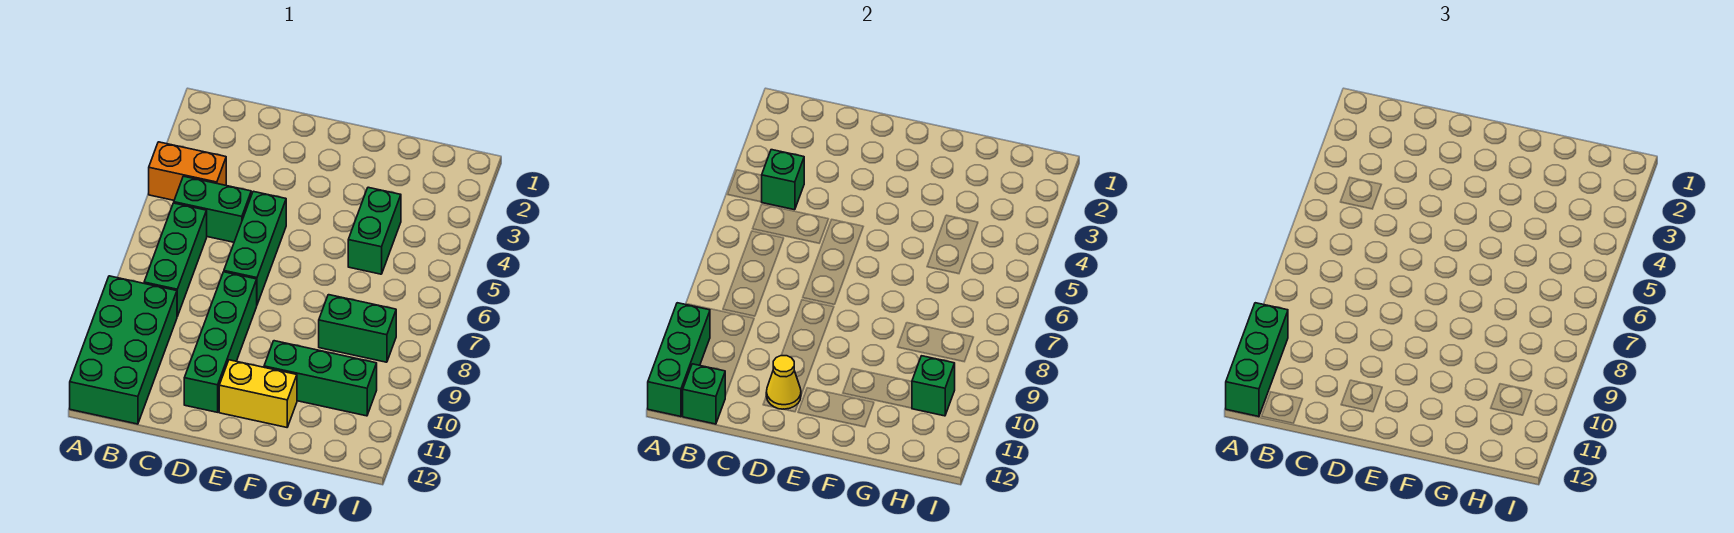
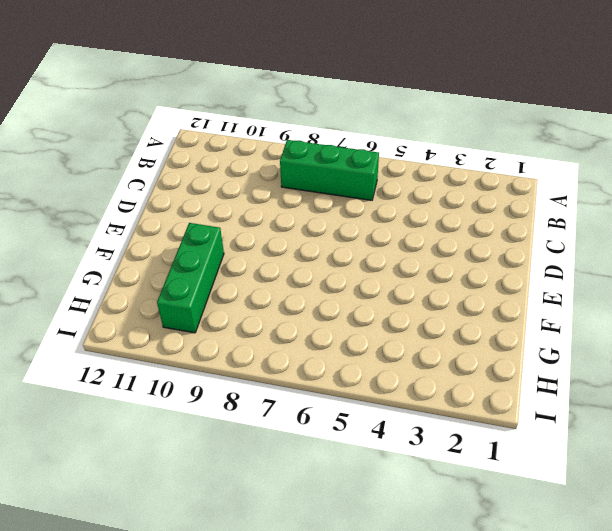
none -> orange 1x2 brick [149,142,226,200]
none -> green 2x4 brick [70,276,177,424]
none -> green 1x2 brick [174,176,251,242]

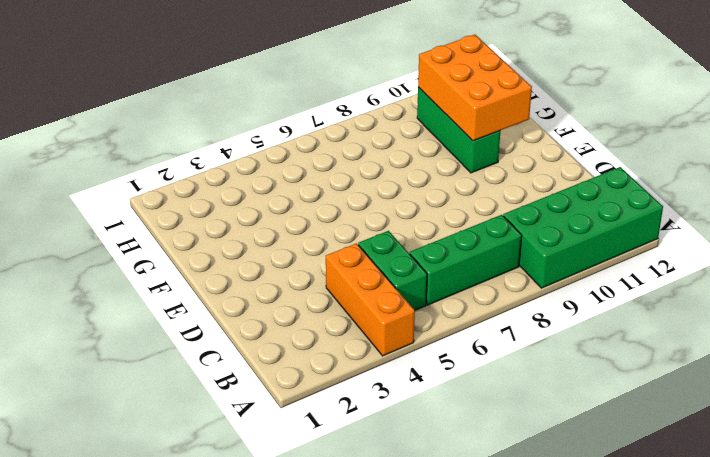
orange 1x3 brick [326,243,415,356] -> orange 1x2 brick [149,142,226,200]
orange 2x3 brick [418,35,532,141] -> green 1x1 brick [912,356,955,416]
none -> green 1x3 brick [224,191,286,304]
none -> green 1x4 brick [184,272,257,412]
none -> yellow 1x2 brick [219,360,297,427]

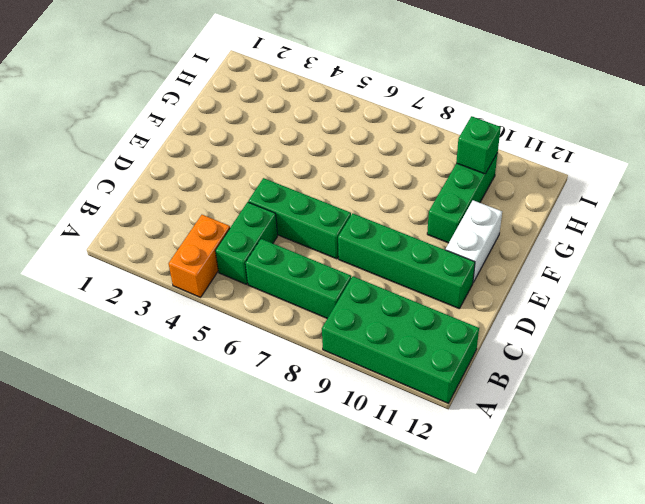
white 1x2 brick [446,200,502,282] -> yellow 1x2 brick [219,360,297,427]
none -> green 1x2 brick [348,187,401,274]
none -> green 1x2 brick [319,295,396,362]
none -> green 1x3 brick [648,303,710,417]

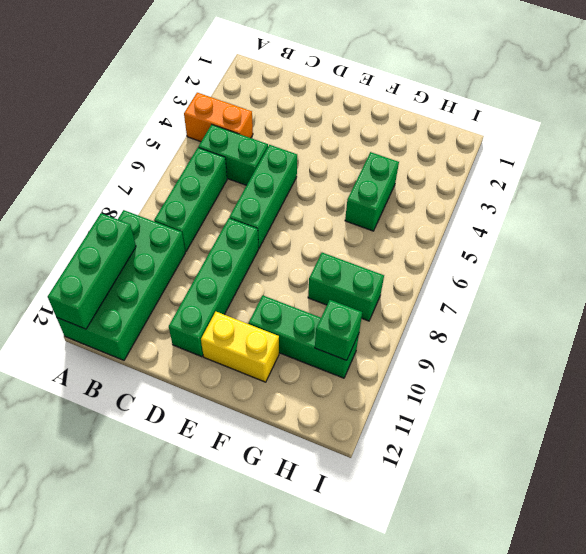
none -> green 1x1 brick [762,150,804,210]
none -> green 1x1 brick [683,364,725,424]
none -> yellow 1x1 cone [766,356,801,409]

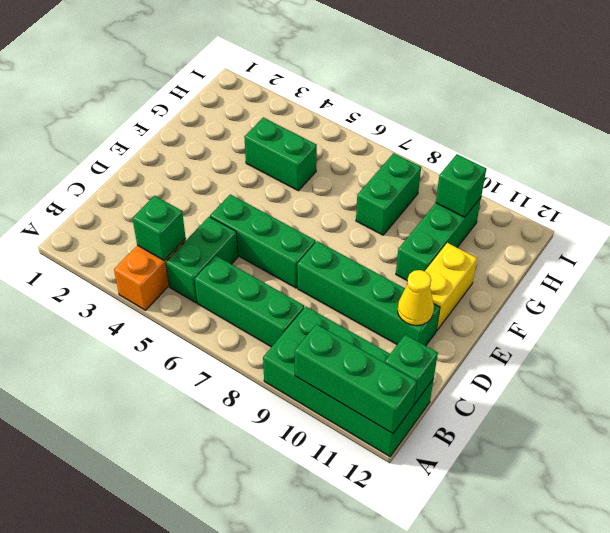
none -> green 1x3 brick [1226,303,1288,417]

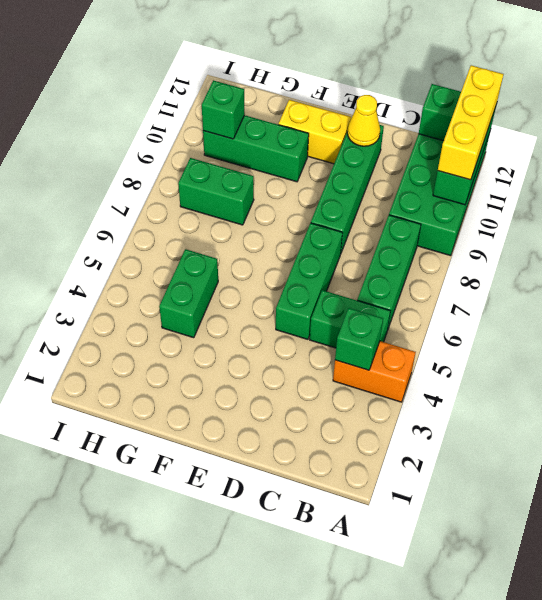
yellow 1x3 brick [438,65,503,180] -> green 1x3 brick [1226,303,1288,417]

